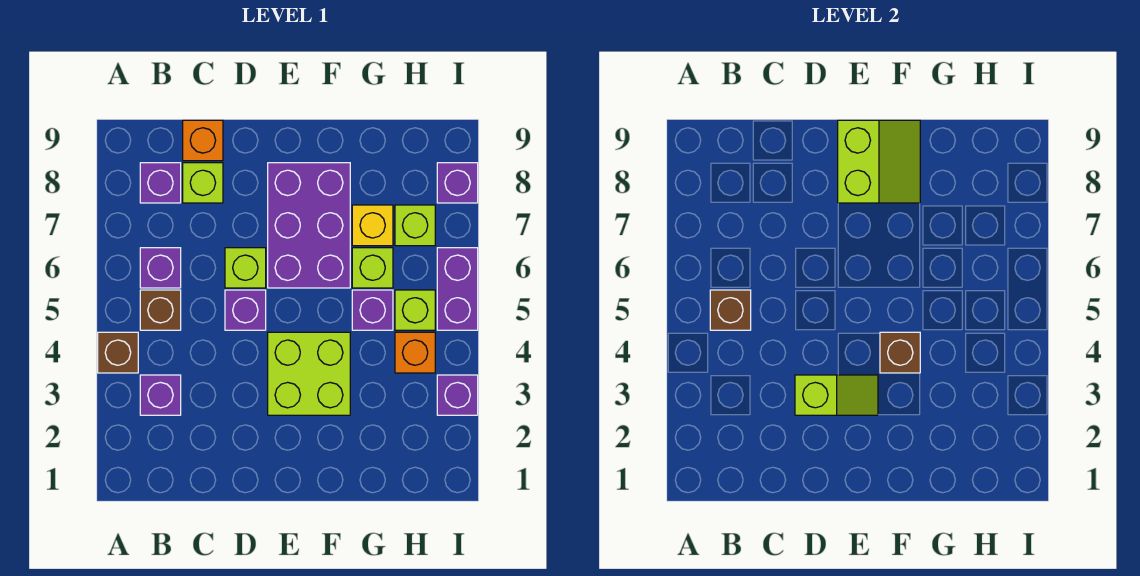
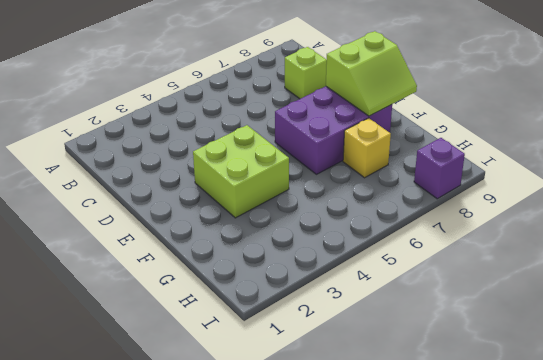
none -> brown 1x1 brick [98,332,138,373]
none -> purple 1x1 brick [140,375,181,415]
none -> brown 1x1 brick [140,290,181,330]

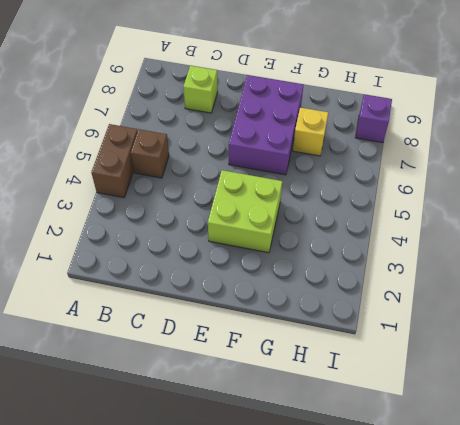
brown 1x2 brick [91,124,138,198] -> brown 1x1 brick [98,332,138,373]
none -> purple 1x1 brick [140,375,181,415]
none -> purple 1x1 brick [140,248,181,288]
none -> purple 1x1 brick [140,163,181,203]

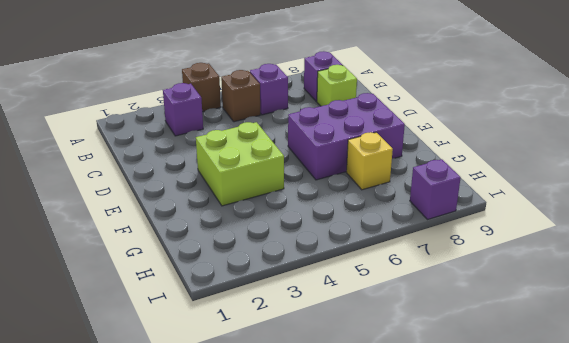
none -> orange 1x1 brick [183,120,223,161]
none -> purple 1x1 brick [225,290,266,330]
none -> lime 1x1 brick [225,248,266,288]

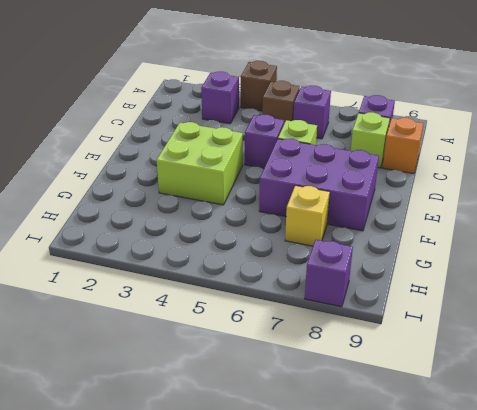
none -> purple 1x1 brick [352,290,393,330]
none -> lime 1x1 brick [352,248,393,288]
none -> orange 1x1 brick [395,332,435,373]

